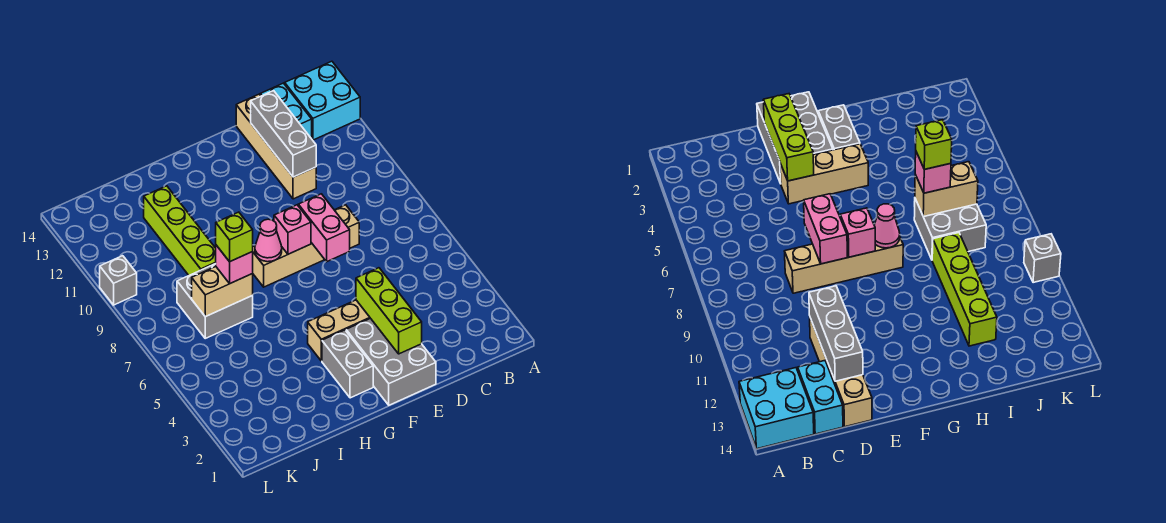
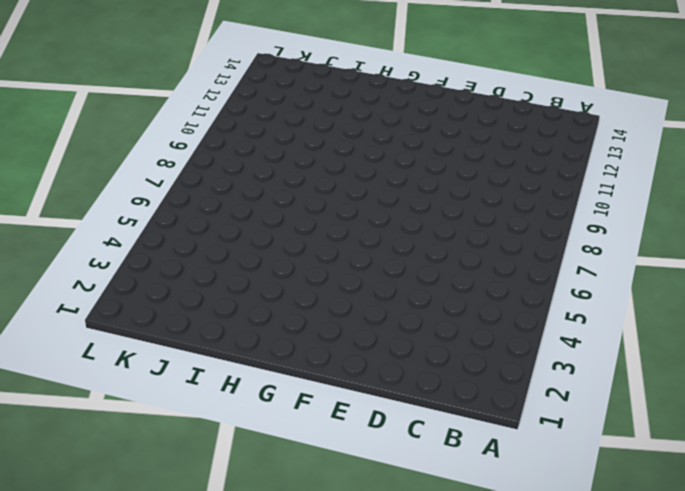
none -> cyan 2x2 brick [285,61,360,140]
none -> cyan 1x2 brick [260,83,312,139]
none -> tan 1x4 brick [253,205,359,287]

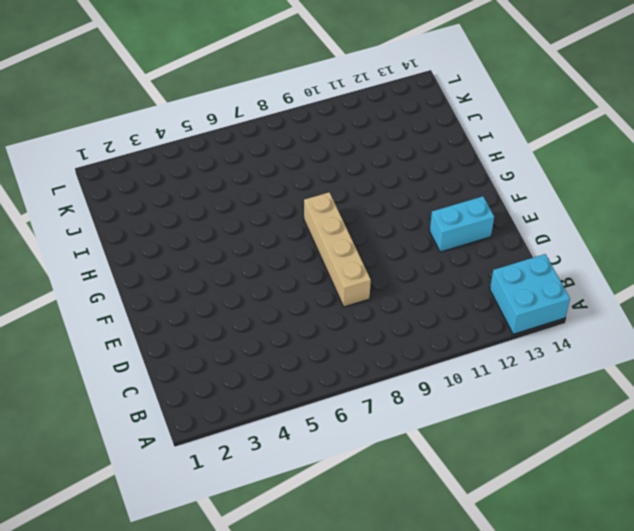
cyan 1x2 brick [430,196,494,252] -> cyan 1x2 brick moved to [260,83,312,139]
none -> tan 1x4 brick [236,94,316,199]
none -> grey 2x3 brick [346,318,436,405]
none -> tan 1x3 brick [308,300,370,361]

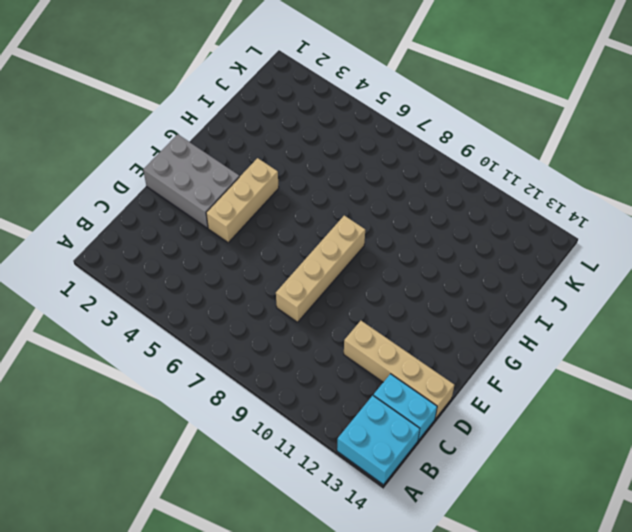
none -> grey 1x2 brick [322,330,373,398]
none -> grey 2x2 brick [177,264,253,338]
none -> lime 1x4 brick [144,186,216,275]

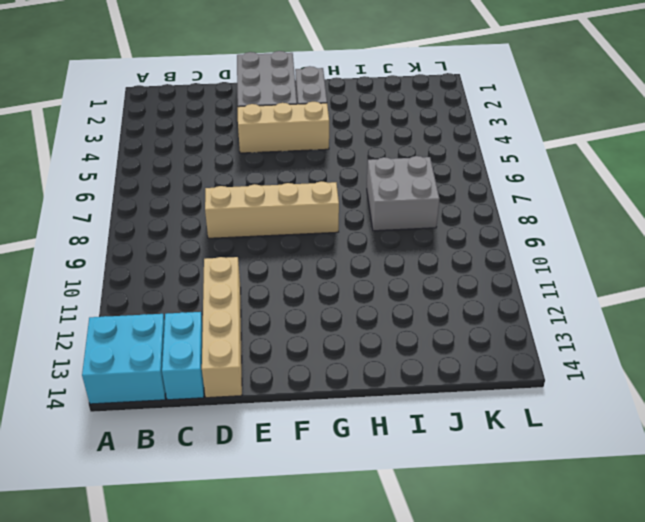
none -> lime 1x4 brick [144,186,216,275]
none -> grey 1x1 brick [100,256,137,305]
none -> grey 1x3 brick [251,91,316,177]

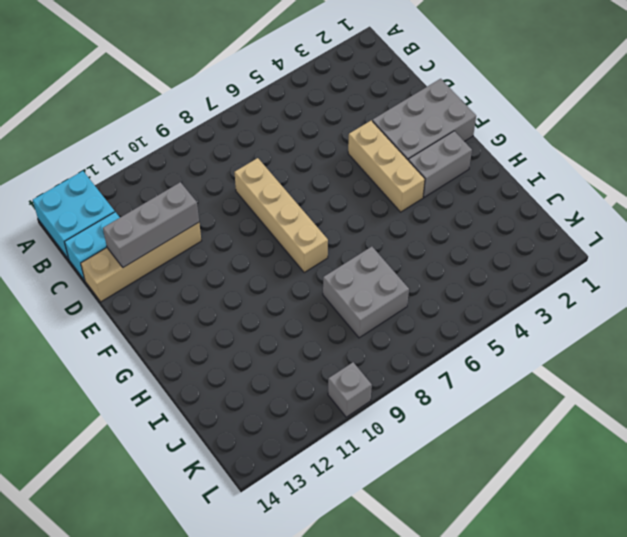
none -> lime 1x4 brick [144,186,216,275]
none -> lime 1x3 brick [356,268,422,354]
none -> pink 1x2 brick [298,194,350,262]

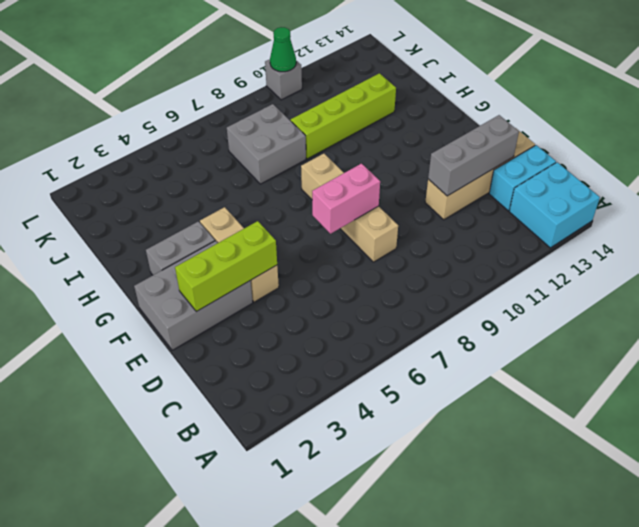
green 1x1 cone [270,27,296,72] -> none
none -> pink 1x1 brick [274,205,311,254]
none -> pink 1x1 cone [255,219,282,262]
none -> tan 1x2 brick [192,267,253,317]

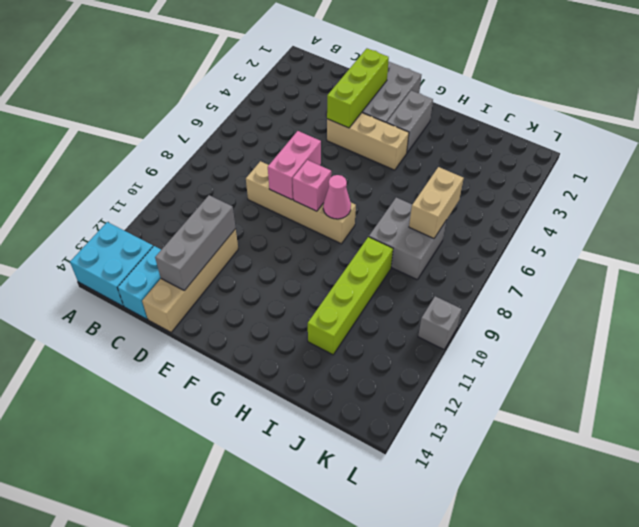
tan 1x2 brick [409,167,464,238] -> tan 1x2 brick turned to [192,267,253,317]
none -> pink 1x1 brick [216,245,253,283]
none -> lime 1x1 brick [216,212,253,262]

